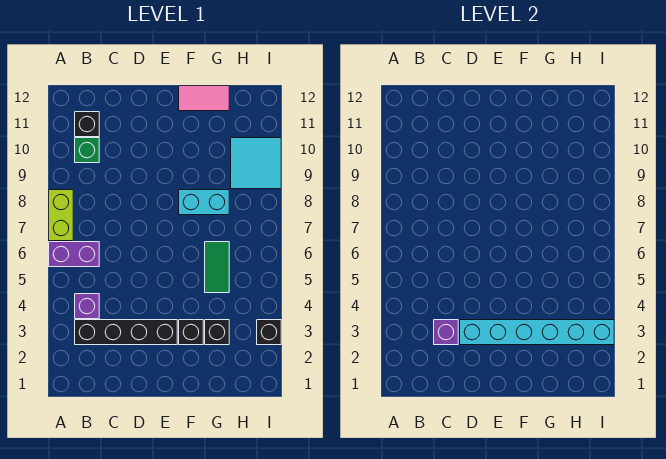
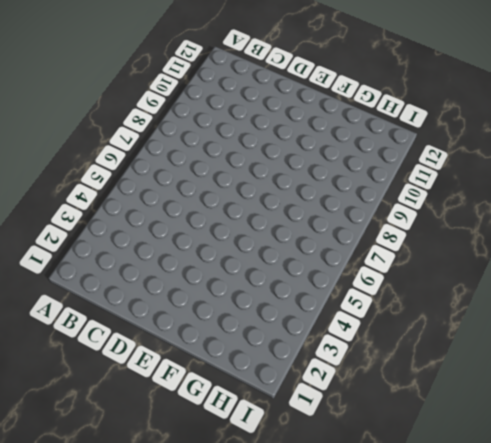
none -> purple 1x2 brick [49,242,99,267]
none -> lime 1x2 brick [49,190,73,241]
none -> black 1x4 brick [75,320,177,345]

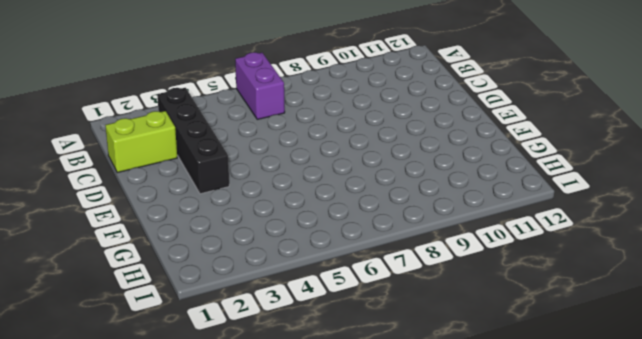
lime 1x2 brick [105,111,177,173] -> lime 1x2 brick moved to [49,190,73,241]
none -> purple 1x1 brick [75,294,99,319]
none -> green 1x1 brick [75,138,99,163]
none -> black 1x1 brick [75,112,99,137]

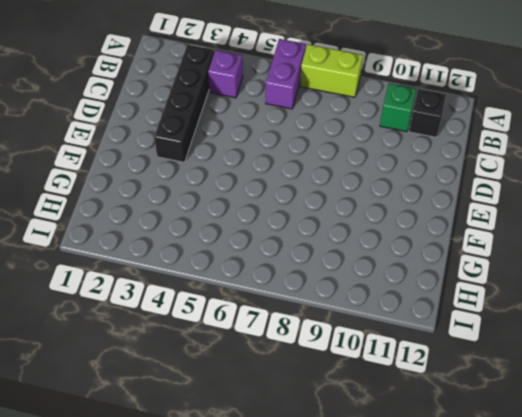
none -> black 1x1 brick [179,320,203,345]
none -> cyan 1x2 brick [179,190,229,215]
none -> pink 1x2 tile [179,86,229,111]

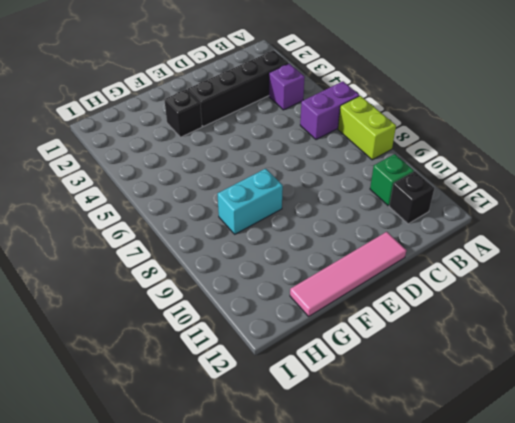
pink 1x4 tile [290,232,406,316] -> pink 1x2 tile [179,86,229,111]
none -> black 1x1 brick [205,320,229,345]
none -> green 1x2 tile [205,242,229,293]
none -> cyan 2x2 tile [231,138,281,189]

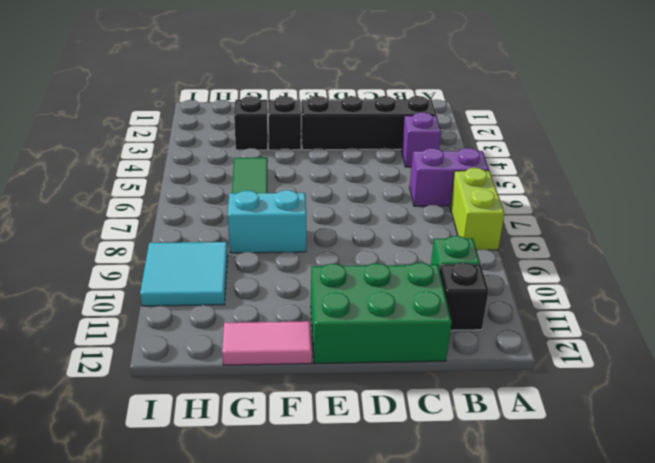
green 2x3 brick [311,263,452,364] -> none
none -> black 1x1 brick [257,320,281,345]
none -> purple 1x1 brick [434,320,458,345]
none -> cyan 1x6 brick [460,320,614,345]

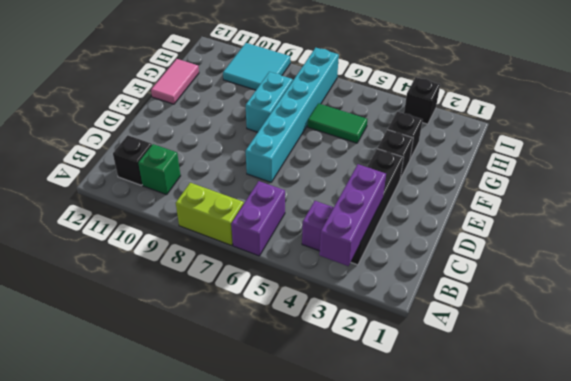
purple 1x3 brick [319,164,386,266] -> purple 1x1 brick [434,320,458,345]
cyan 1x6 brick [246,48,339,182] -> cyan 1x6 brick moved to [460,320,614,345]

